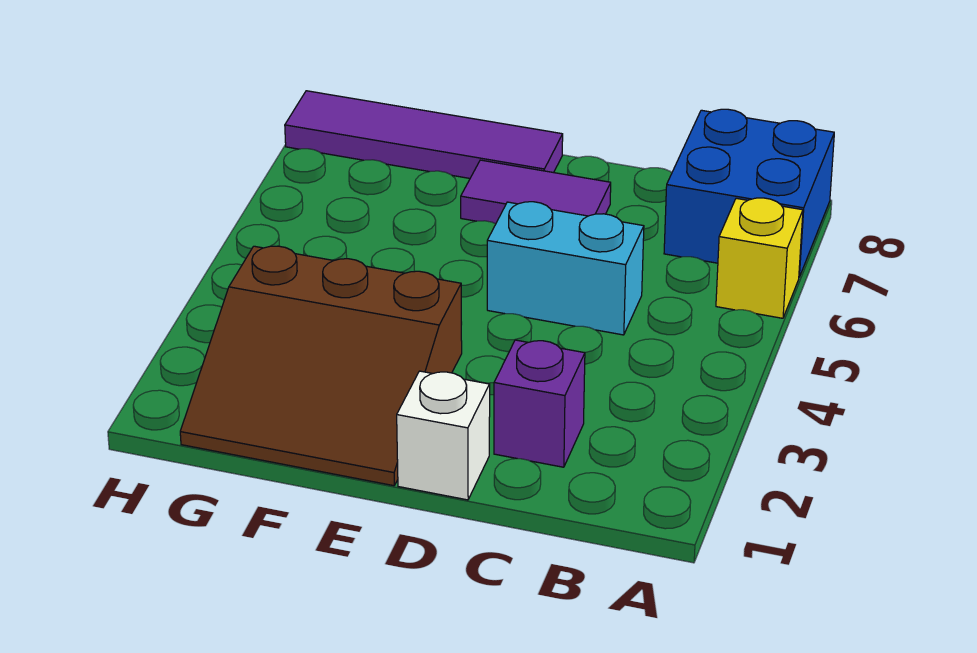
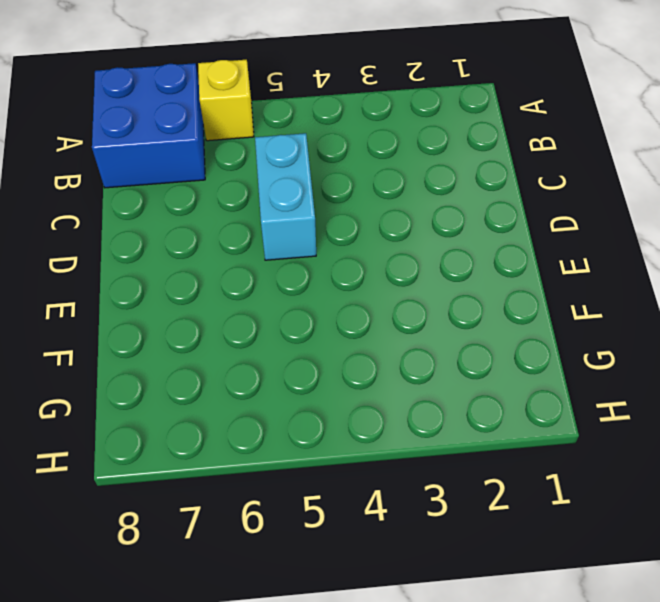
none -> purple 1x1 brick [494,340,585,467]
none -> white 1x1 brick [397,371,490,500]

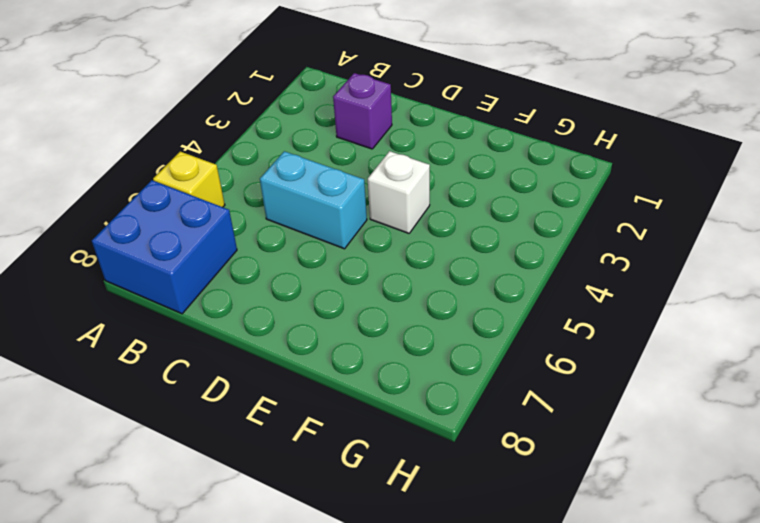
white 1x1 brick [368,151,430,233] -> white 1x1 brick moved to [397,371,490,500]
none -> purple 1x2 tile [461,160,611,224]
none -> brown 3x3 slope [180,246,462,486]

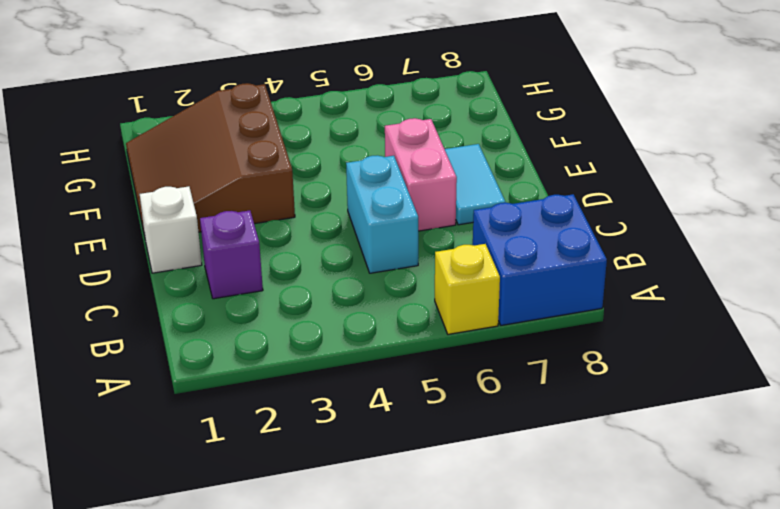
pink 1x2 brick [385,118,457,231] -> none
cyan 1x2 tile [445,144,506,225] -> purple 1x2 tile [461,160,611,224]
none -> purple 1x4 tile [285,91,563,178]

